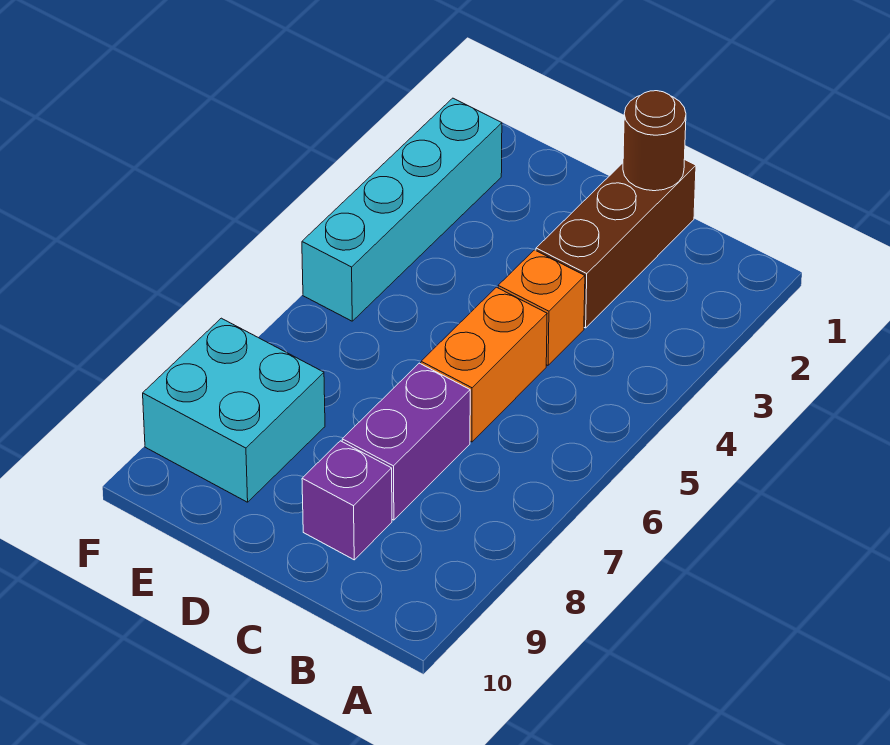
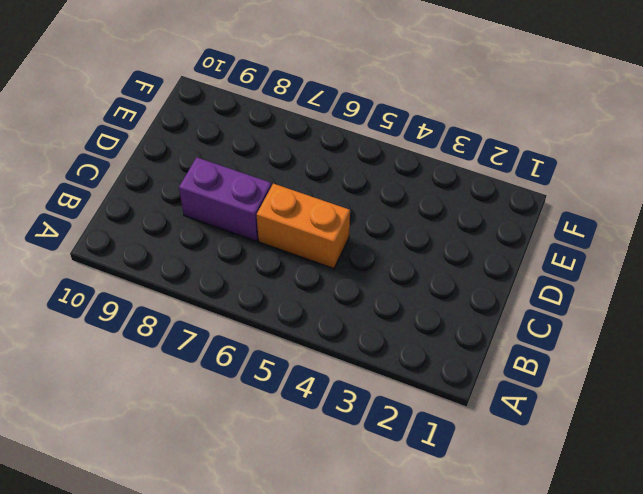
none -> brown 1x3 brick [536,159,696,328]
none -> orange 1x1 brick [498,250,585,365]

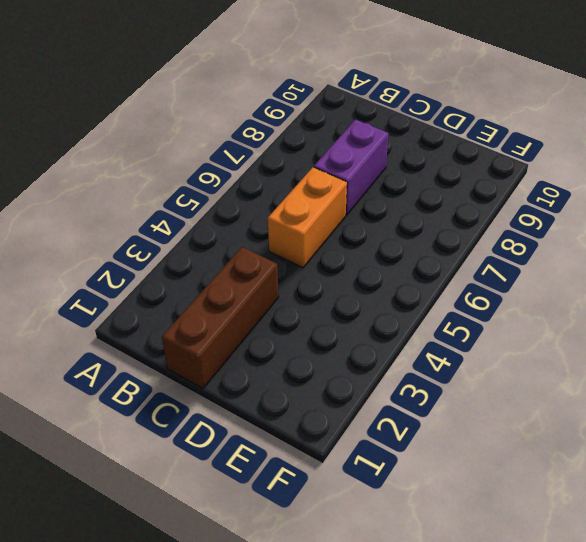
none -> orange 1x1 brick [498,250,585,365]
none -> purple 1x1 brick [302,441,392,560]

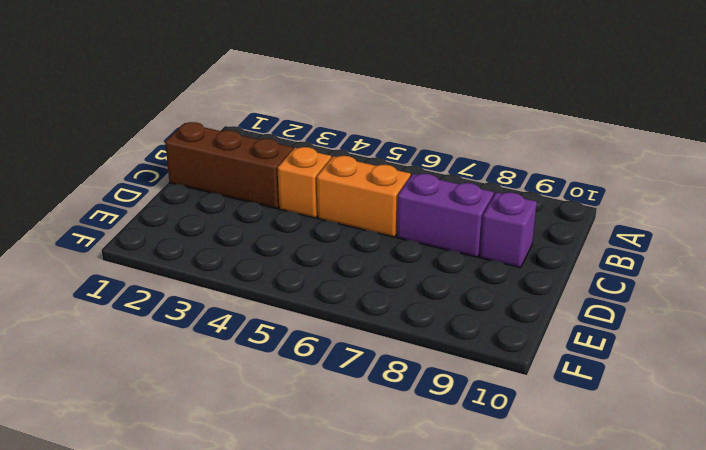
none -> cyan 2x2 brick [143,318,325,502]
none -> cyan 1x4 brick [302,98,502,321]

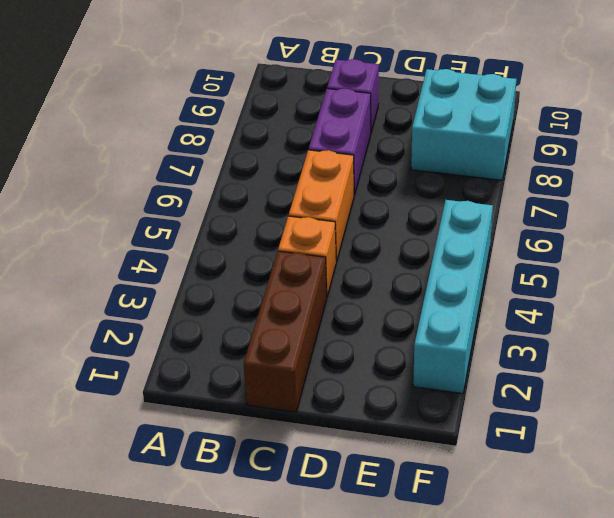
none -> brown 1x1 round brick [623,91,686,191]

